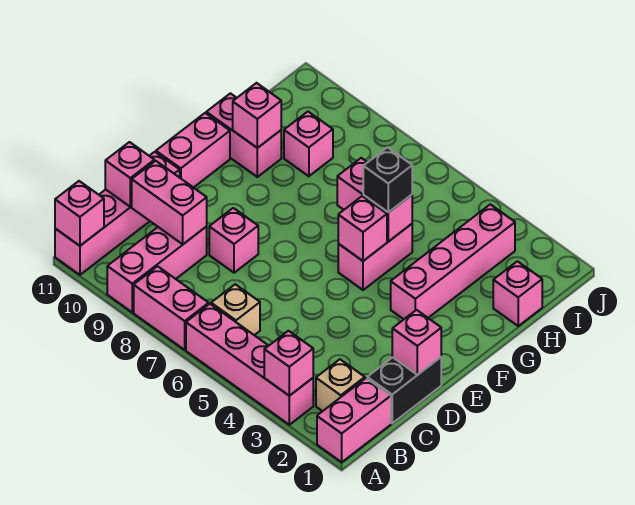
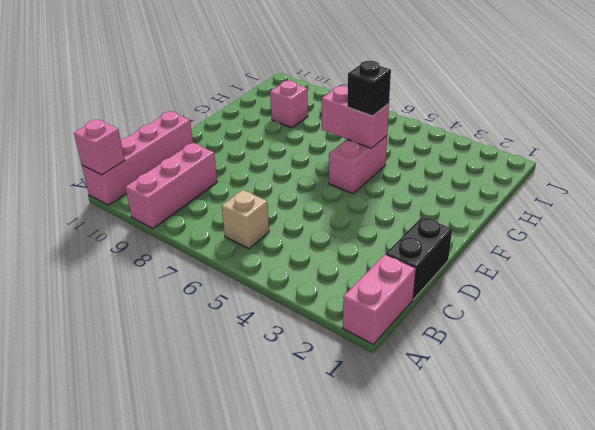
none -> pink 1x4 brick [186,304,313,425]
none -> pink 1x2 brick [134,266,209,350]
none -> tan 1x1 brick [316,359,365,411]

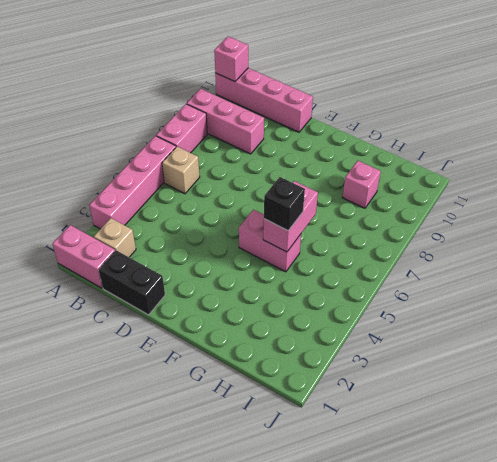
none -> pink 1x1 brick [209,208,258,273]
none -> pink 1x2 brick [156,113,230,188]
none -> pink 1x4 brick [391,204,515,319]

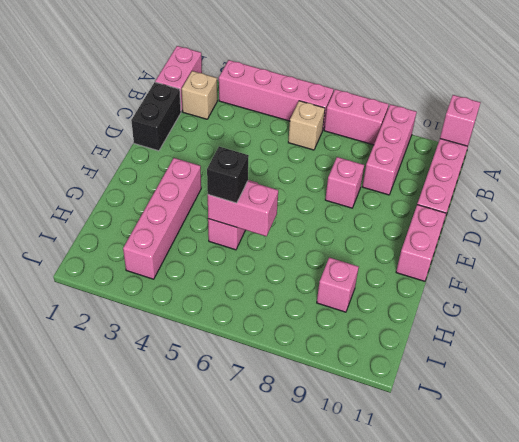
none -> pink 1x2 brick [206,93,281,177]
none -> pink 1x1 brick [493,261,542,326]
none -> pink 1x1 brick [264,331,313,396]

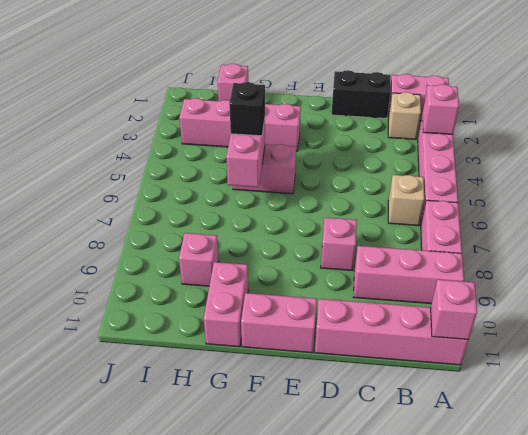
none -> pink 1x2 brick [131,161,207,244]
none -> pink 1x1 brick [105,142,154,207]
none -> pink 1x1 brick [392,310,441,375]

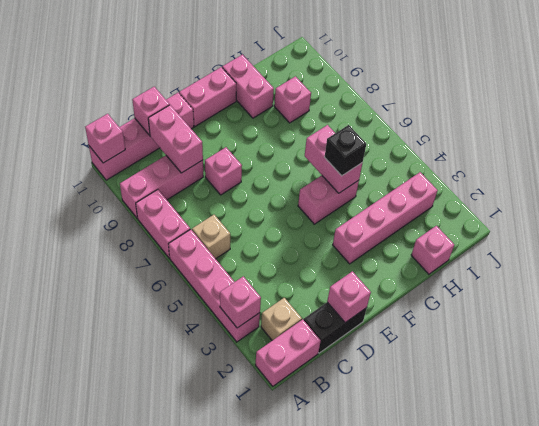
none -> pink 1x1 brick [338,196,387,261]
none -> pink 1x1 brick [233,83,281,148]

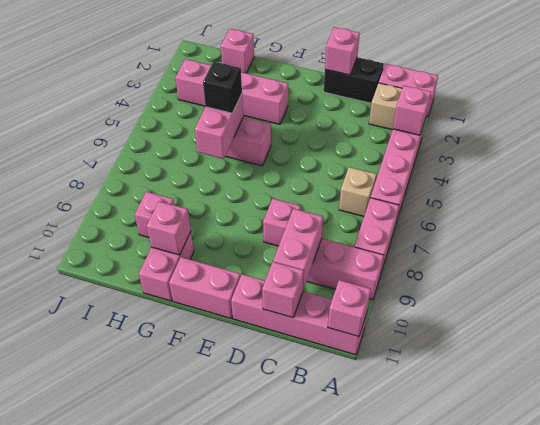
none -> pink 1x1 brick [338,196,387,261]

